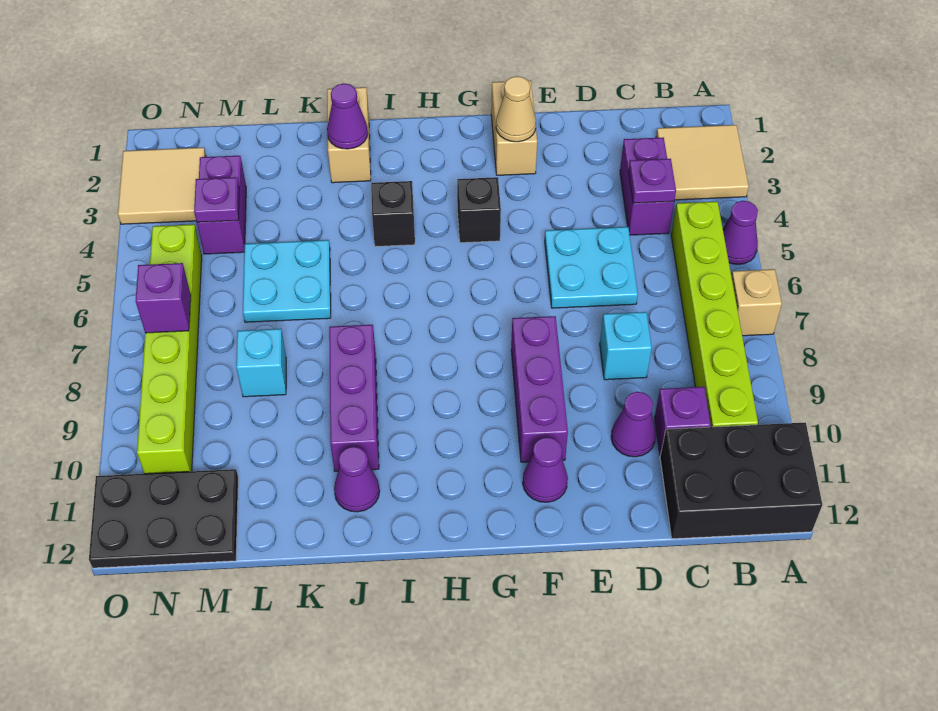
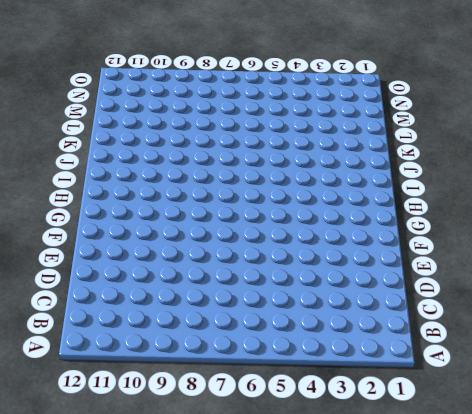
none -> tan 2x2 tile [656,125,749,200]
none -> purple 1x1 cone [723,201,758,264]
none -> tan 1x1 brick [731,269,782,336]

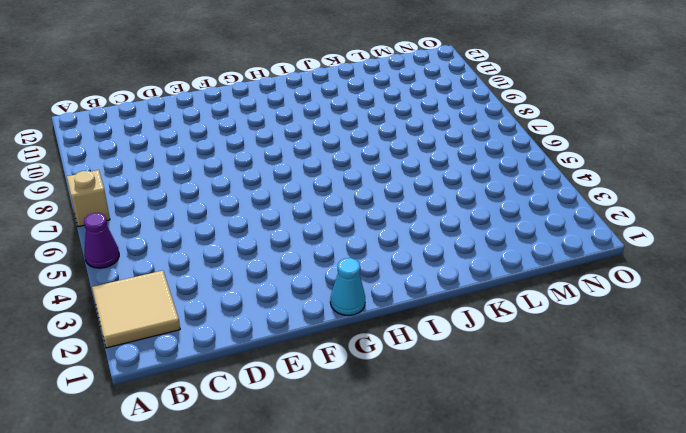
cyan 1x1 cone [330,258,365,316] -> none
none -> black 2x3 brick [660,422,822,539]
none -> lime 1x6 brick [671,201,758,427]
none -> purple 1x2 brick [620,137,674,235]

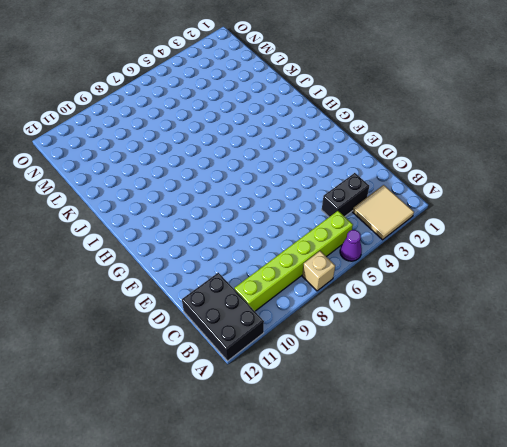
black 1x2 brick [322,173,369,217] -> purple 1x2 brick [620,137,674,235]
none -> purple 1x1 brick [655,387,711,455]
none -> cyan 2x2 plate [545,227,638,308]
none -> cyan 1x1 brick [600,312,652,380]

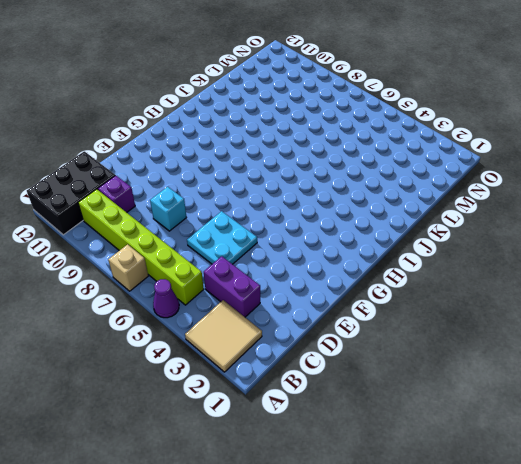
none -> purple 1x1 cone [611,392,656,457]
none -> tan 1x2 brick [491,80,537,175]
none -> purple 1x3 brick [511,316,568,462]

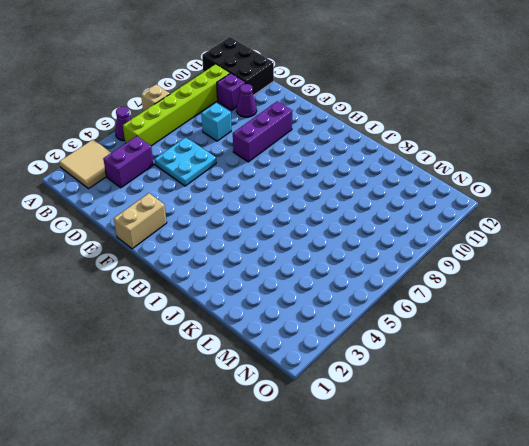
none -> purple 1x1 cone [523,437,568,502]
none -> black 1x1 brick [457,177,501,243]
none -> black 1x1 brick [371,181,415,247]

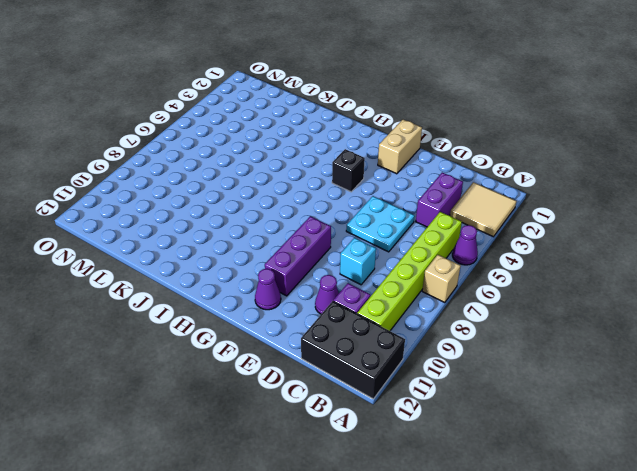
none -> black 1x1 brick [371,181,415,247]
none -> tan 1x2 brick [327,87,371,183]
none -> purple 1x3 brick [329,325,379,471]

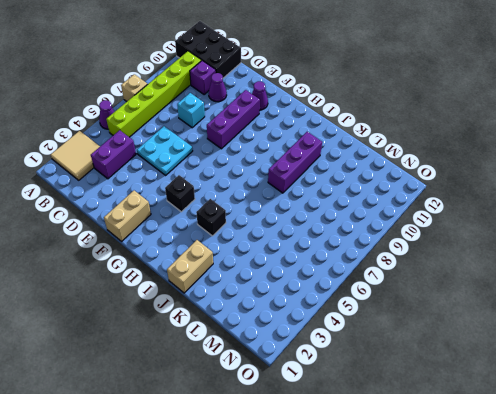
none -> purple 1x1 cone [334,447,380,512]
none -> cyan 2x2 plate [243,240,331,322]
none -> cyan 1x1 brick [236,329,286,397]

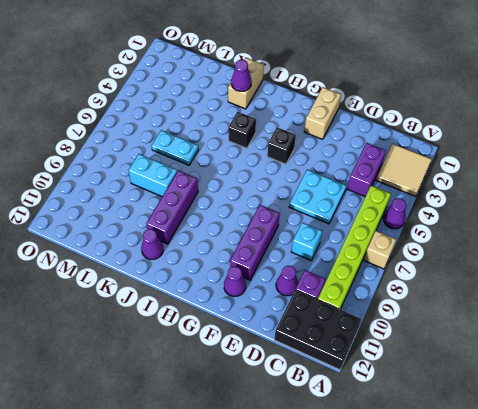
cyan 1x2 plate [151,130,199,165] -> cyan 2x2 plate [243,240,331,322]
cyan 1x2 brick [128,154,177,196] -> cyan 1x1 brick [236,329,286,397]
none -> purple 1x2 brick [197,156,246,254]
none -> black 2x3 plate [89,469,238,568]
none -> tan 2x2 tile [118,147,206,224]

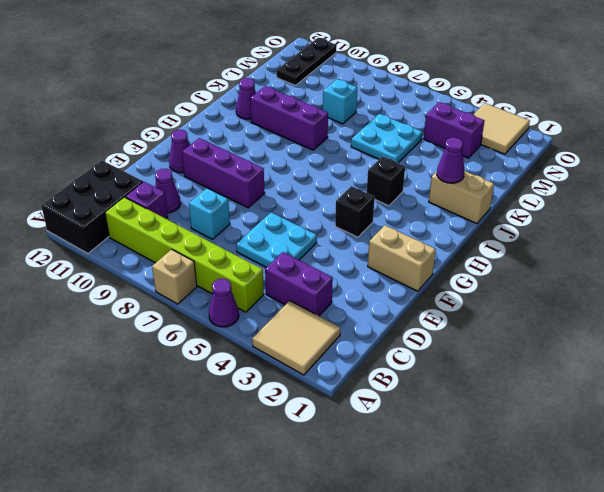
black 1x3 plate [277,38,337,86] -> black 2x3 plate [89,469,238,568]
none -> lime 1x6 brick [137,224,202,474]
none -> purple 1x1 plate [629,159,676,203]
none -> tan 1x1 cone [496,76,536,142]

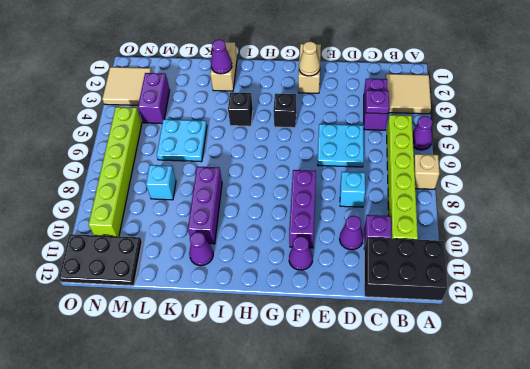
none -> purple 1x1 plate [194,177,239,222]
none -> purple 1x1 brick [136,263,191,333]

